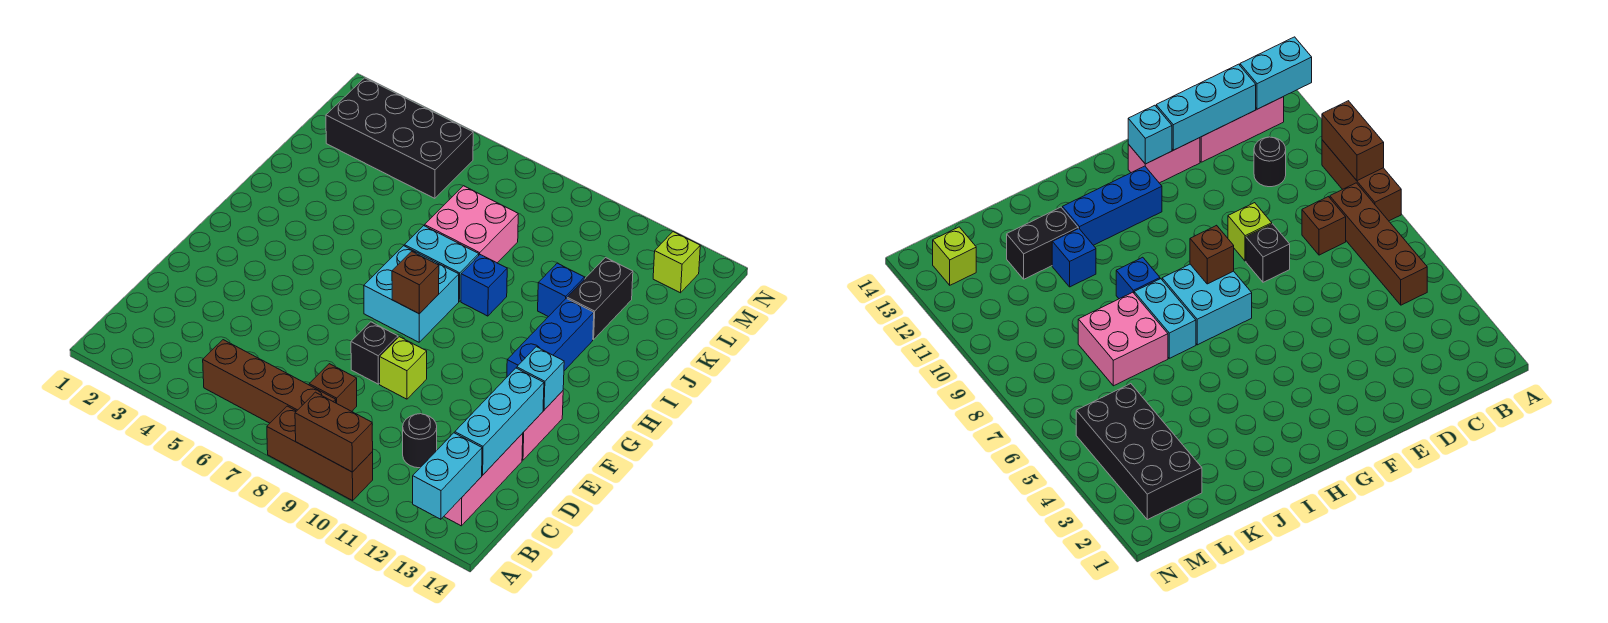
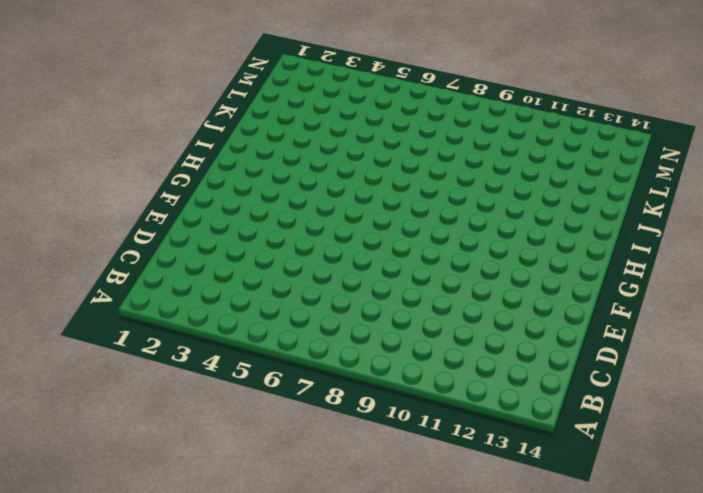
none -> brown 1x3 brick [267,406,373,501]
none -> brown 1x4 brick [203,340,336,423]
none -> pink 1x3 brick [444,433,523,526]

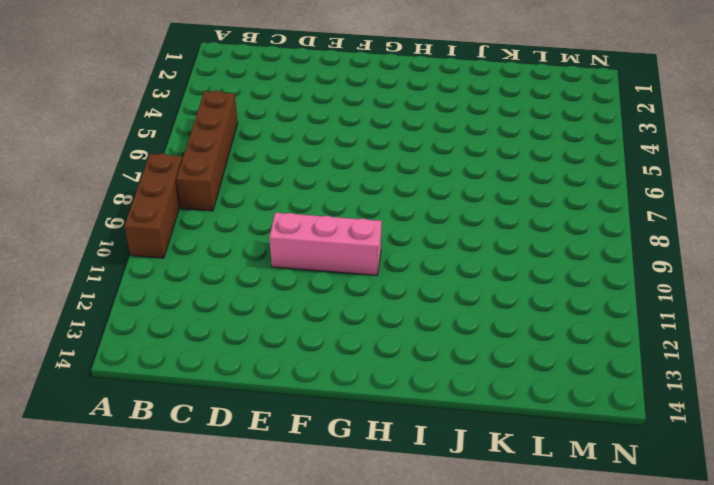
pink 1x3 brick [269,213,382,275] -> pink 1x3 brick moved to [444,433,523,526]
none -> brown 1x1 brick [309,364,357,411]
none -> black 1x1 round brick [403,414,437,468]
none -> black 1x1 brick [351,322,398,384]

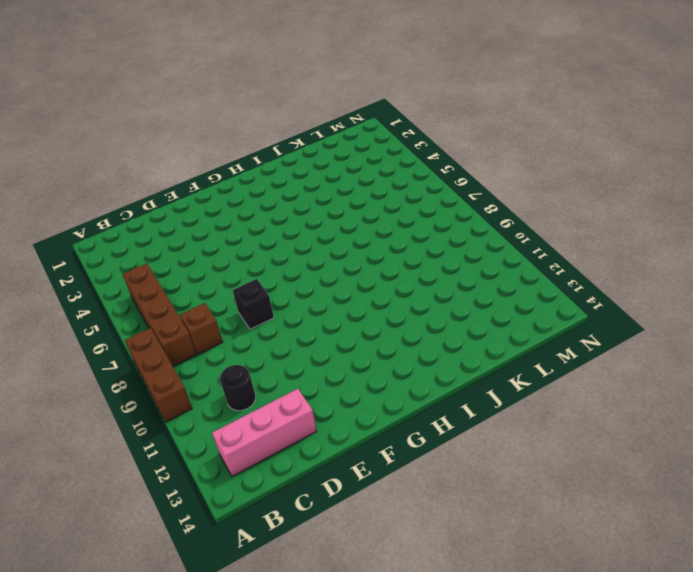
none -> lime 1x1 brick [380,337,427,399]
none -> pink 1x2 brick [522,391,563,460]
none -> cyan 2x2 brick [364,246,459,342]

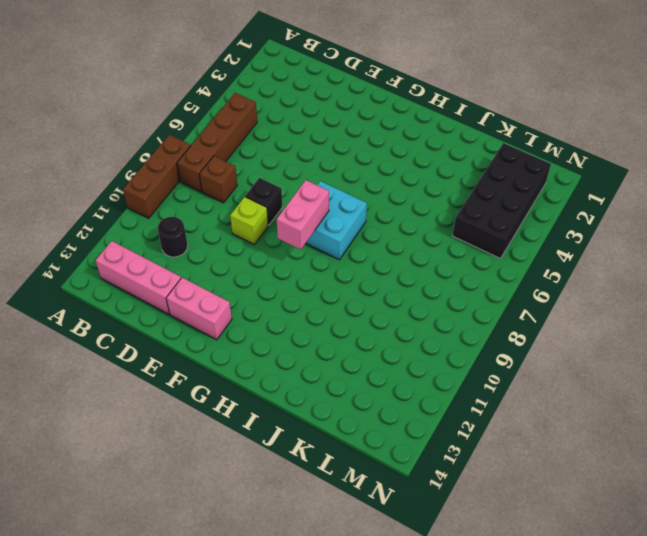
pink 1x2 brick [277,180,329,250] -> brown 1x1 brick [392,251,439,314]
none -> blue 1x3 brick [507,298,594,377]
none -> cyan 1x2 brick [404,226,479,301]
none -> blue 1x1 brick [461,255,507,316]

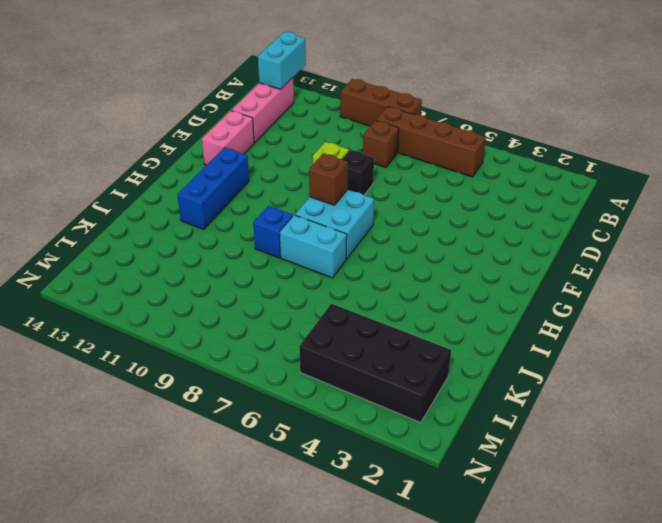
none -> black 1x1 round brick [403,414,437,468]
none -> pink 2x2 brick [425,186,518,263]
none -> blue 1x1 brick [538,263,585,317]

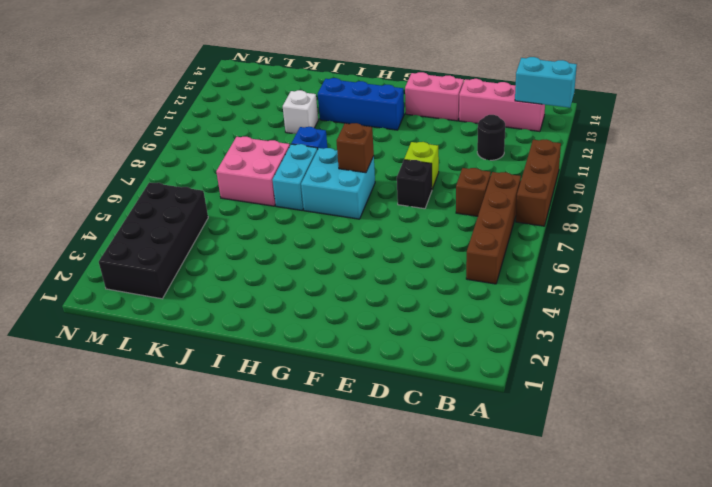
white 1x1 brick [283,90,318,134] -> blue 1x1 brick [538,263,585,317]
none -> black 1x2 brick [567,257,633,340]
none -> lime 1x1 brick [653,232,700,293]
none -> brown 1x2 brick [295,392,373,472]

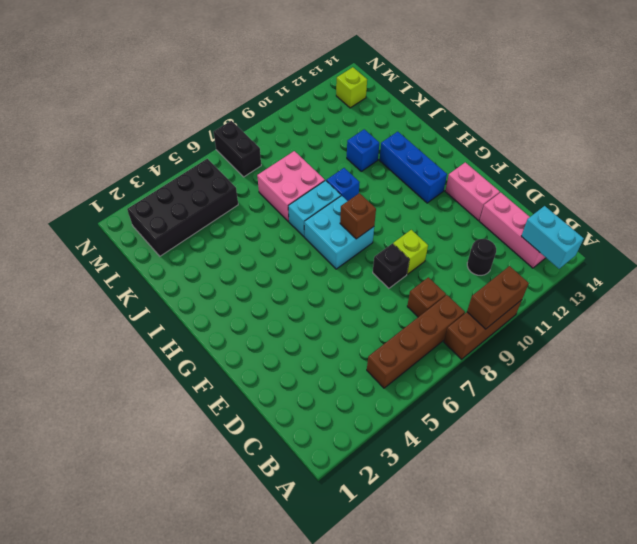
black 1x2 brick [214,121,261,177] -> black 1x2 brick moved to [567,257,633,340]
none -> cyan 1x3 brick [455,368,544,475]
none -> cyan 1x1 brick [517,347,564,410]

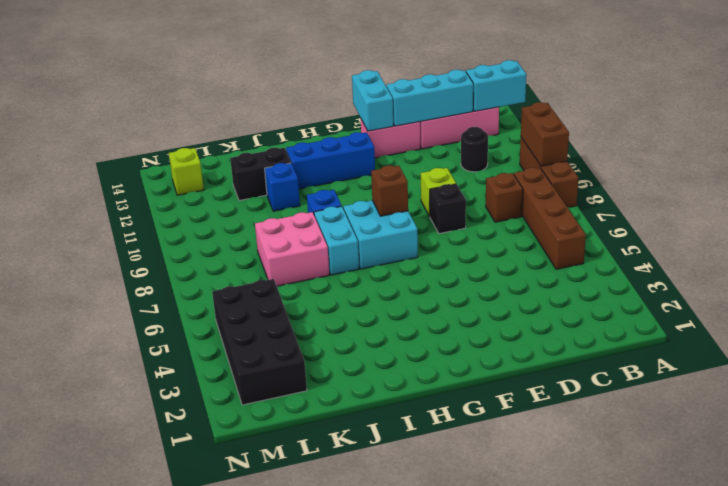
cyan 1x2 brick [352,70,393,131] -> cyan 1x1 brick [517,347,564,410]

